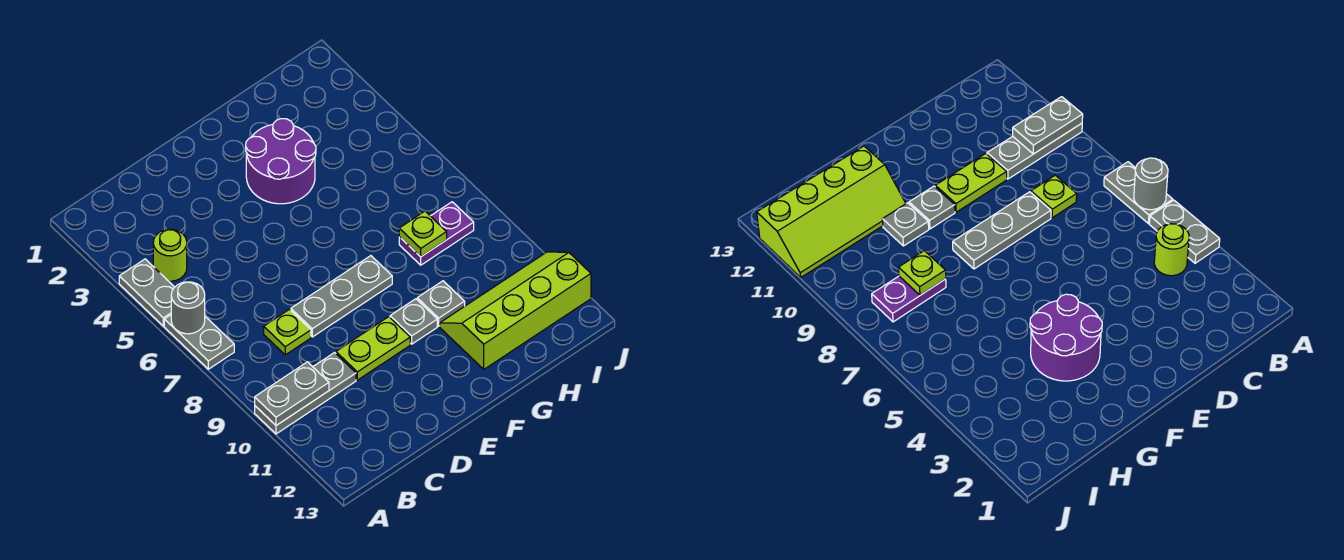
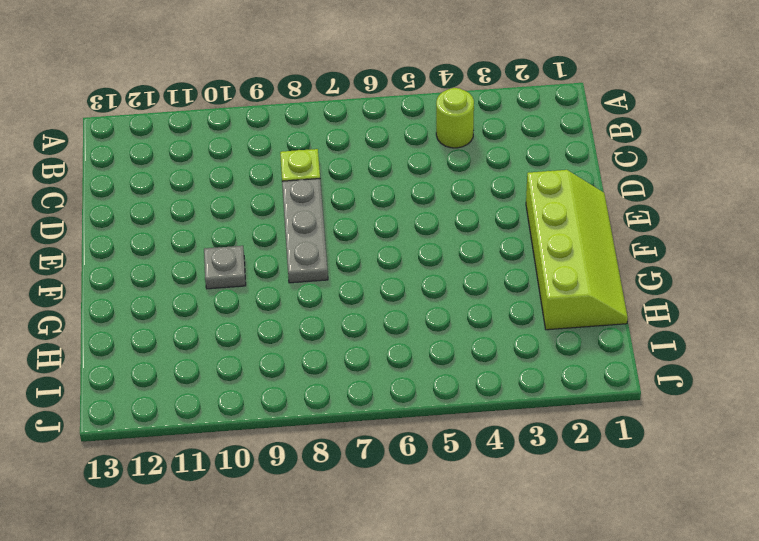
lime 2x4 slope [526,170,628,330] -> lime 2x4 slope moved to [440,252,591,369]
none -> grey 1x2 plate [119,259,174,326]
none -> grey 1x2 plate [164,315,234,369]
none -> grey 1x3 plate [255,353,356,434]

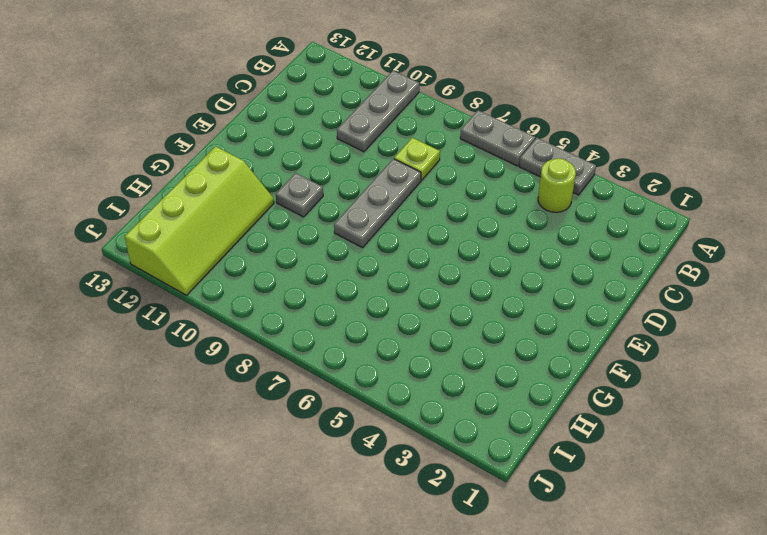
none -> lime 1x2 plate [336,317,410,380]
none -> purple 2x2 round brick [246,119,316,204]
none -> grey 1x1 plate [417,281,465,326]

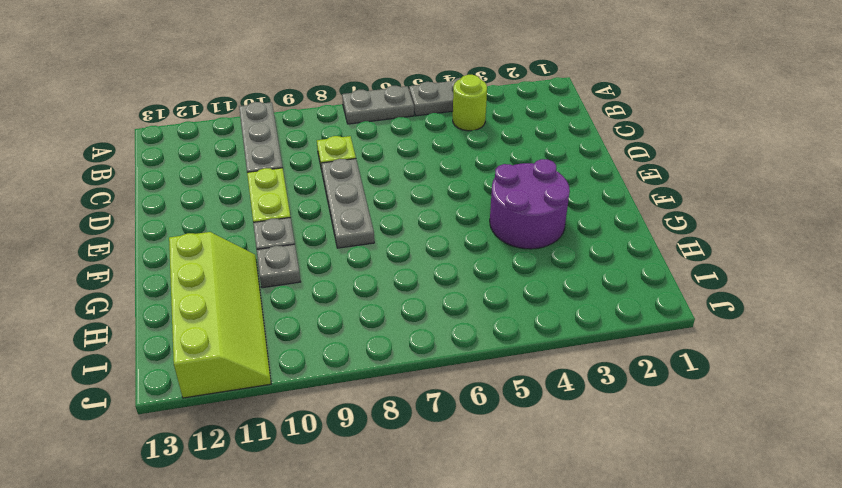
none -> purple 1x2 plate [399,202,474,265]
none -> grey 1x1 round brick [171,282,205,334]
none -> grey 1x2 plate [255,362,329,425]

